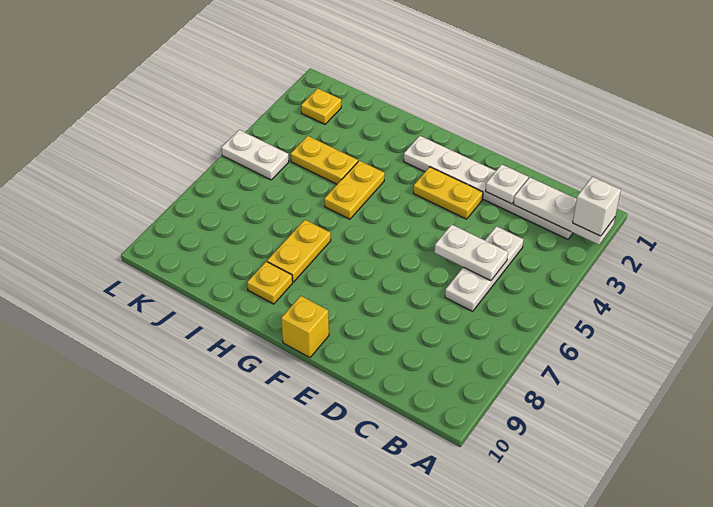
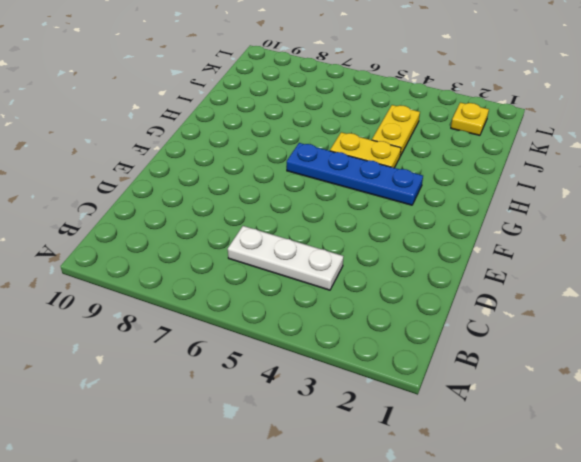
blue 1x4 plate [287,143,423,205] -> none
none -> white 1x6 plate [404,136,573,239]
none -> yellow 1x2 plate [413,167,483,219]
none -> yellow 1x1 brick [281,296,329,358]

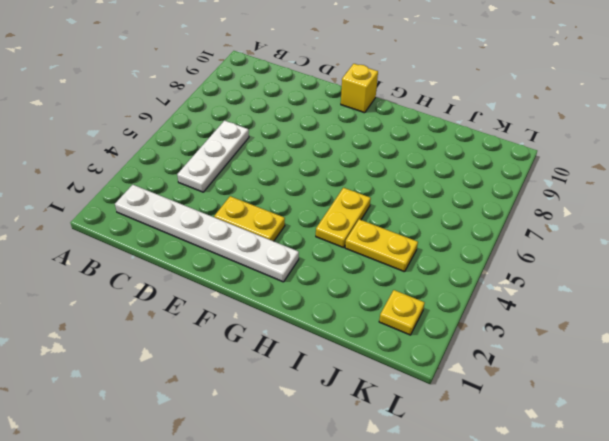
none -> yellow 1x2 plate [267,220,331,282]
none -> yellow 1x1 plate [247,262,293,304]
none -> white 1x2 plate [221,130,289,180]

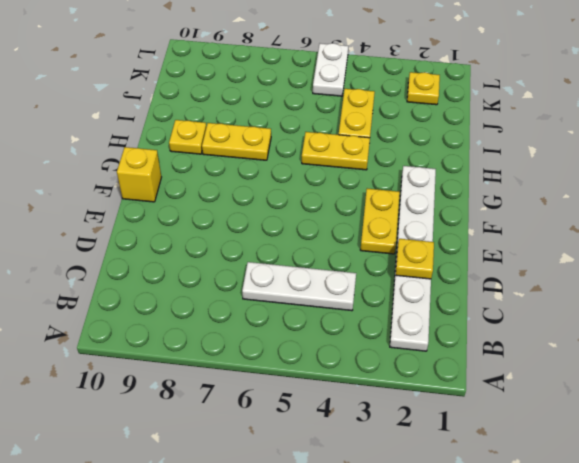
yellow 1x1 plate [396,239,434,279] -> white 1x1 plate [485,164,528,204]
none -> white 1x3 plate [513,177,615,245]
none -> white 1x2 plate [434,224,508,281]
none -> white 1x1 brick [573,177,621,236]

